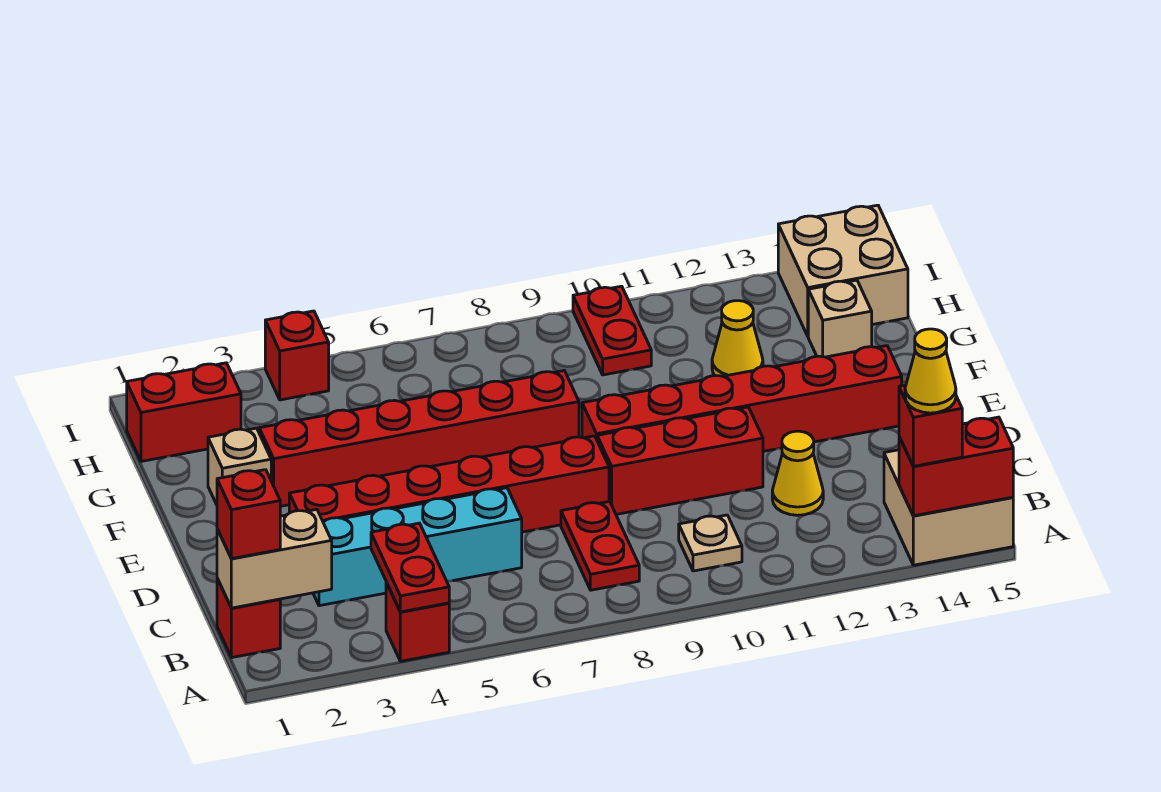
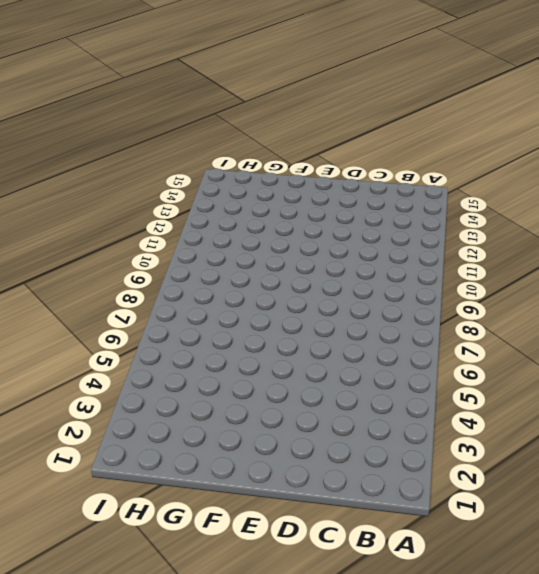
none -> red 1x1 brick [386,582,449,661]
none -> tan 2x2 brick [884,450,1013,565]
none -> red 1x1 brick [217,578,280,657]

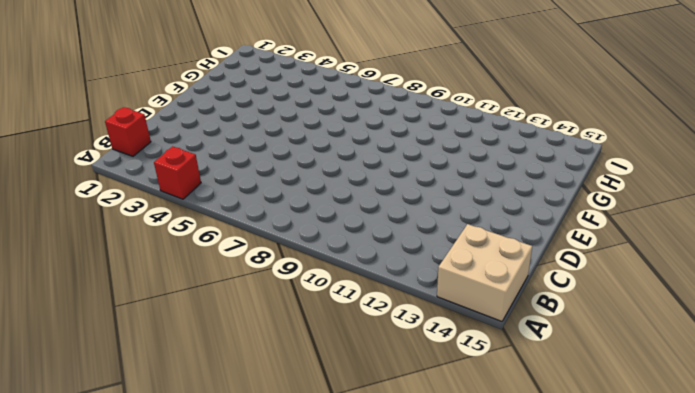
none -> red 1x2 plate [561,502,639,590]
none -> tan 1x1 plate [679,515,742,571]
none -> cyan 1x4 brick [313,488,522,606]

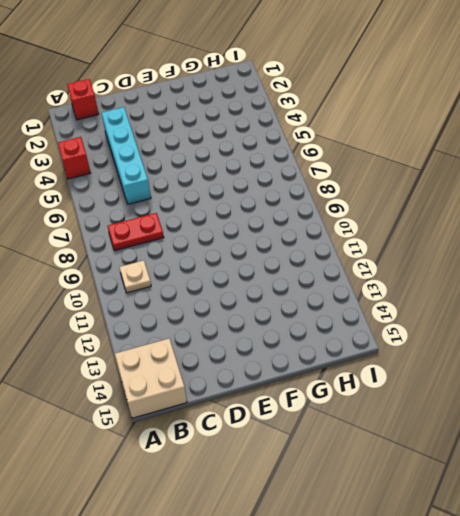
none -> yellow 1x1 cone [772,431,823,515]
none -> red 1x6 brick [289,436,609,532]
none -> red 1x3 brick [597,407,763,514]

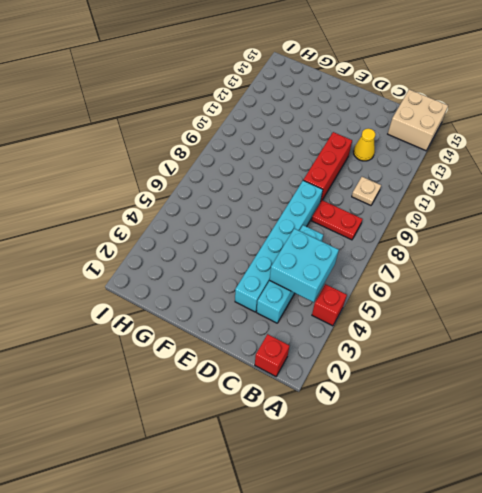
cyan 2x2 brick [270,228,339,302] -> red 1x2 plate [371,523,449,612]
cyan 1x6 brick [235,180,323,312] -> red 1x6 brick [289,436,609,532]
none -> red 1x6 brick [582,346,902,451]
none -> tan 1x1 brick [208,428,271,505]
none -> red 1x6 brick [259,371,579,506]

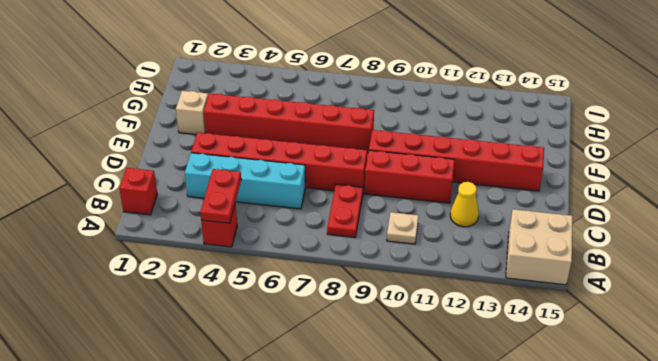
none -> yellow 1x1 cone [712,301,763,376]
none -> tan 1x1 brick [808,280,872,357]
none -> red 1x2 brick [127,363,241,461]

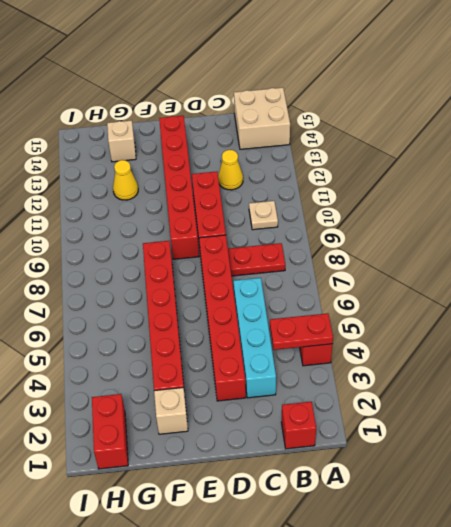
none -> red 1x2 plate [573,286,651,375]
none -> tan 2x2 brick [778,205,908,336]
none -> red 1x1 brick [265,311,329,400]

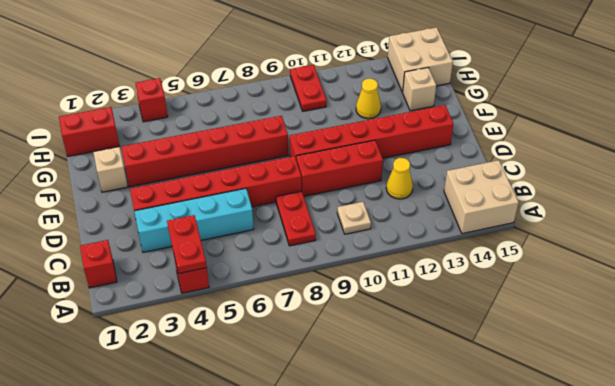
none -> red 1x2 brick [899,417,1013,516]
none -> tan 1x2 brick [217,509,332,608]
none -> red 1x1 brick [899,385,962,466]

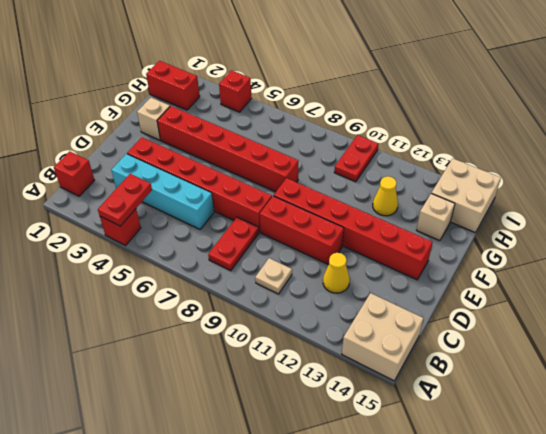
none -> red 1x2 brick [899,417,1013,516]
none -> tan 1x2 brick [217,509,332,608]
none -> red 1x1 brick [899,385,962,466]

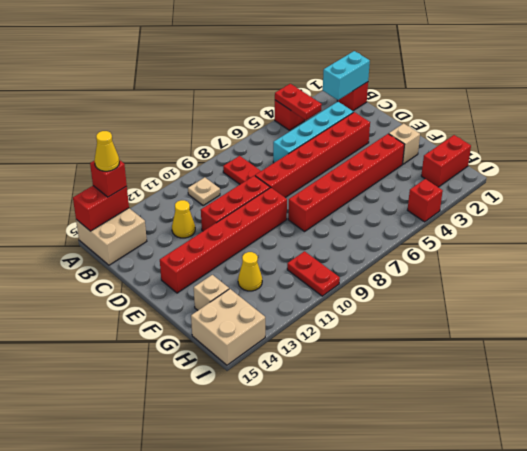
cyan 1x2 brick [323,51,370,100] -> tan 1x2 brick [217,509,332,608]
none -> red 1x1 brick [217,470,280,559]

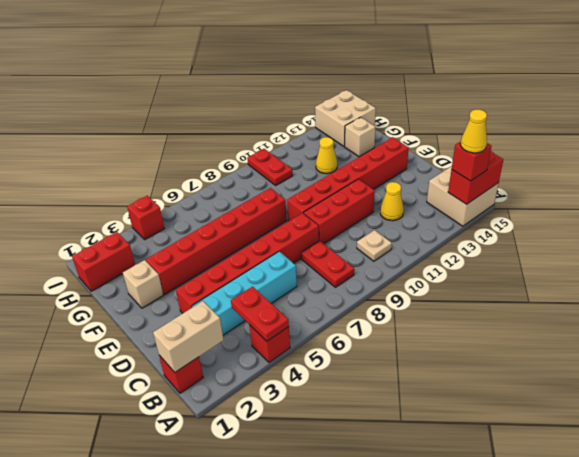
none -> red 1x1 brick [217,470,280,559]

